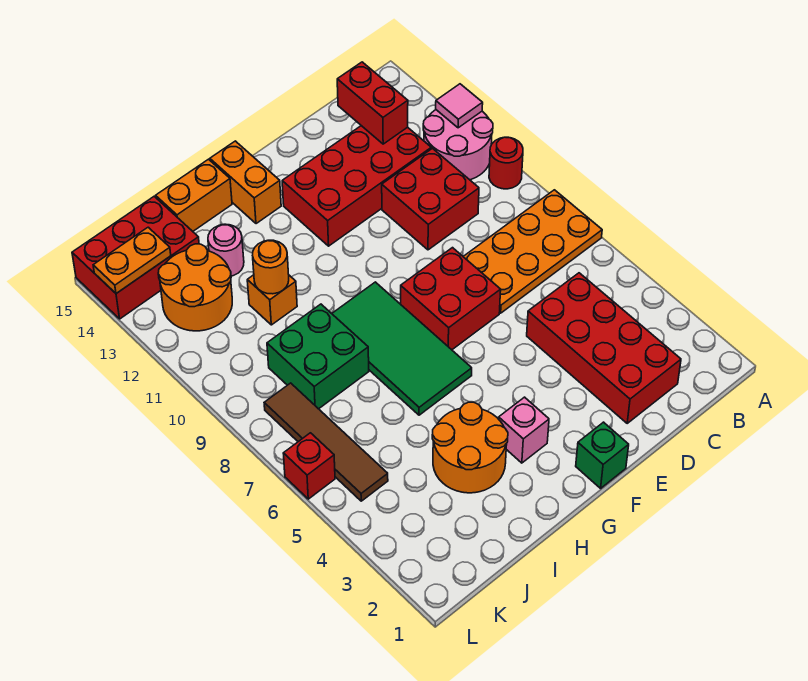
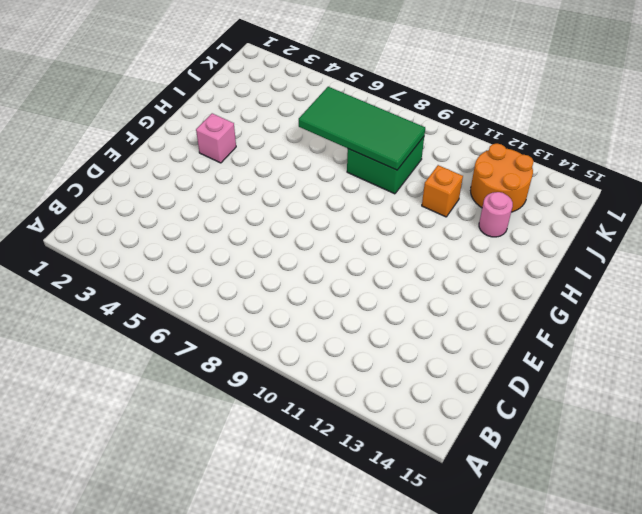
green 2x4 tile [299,87,425,170] -> green 2x4 tile moved to [332,282,472,415]
none -> orange 2x4 plate [463,190,602,313]
none -> red 1x1 round brick [489,137,523,189]
none -> pink 2x2 round brick [423,110,493,180]

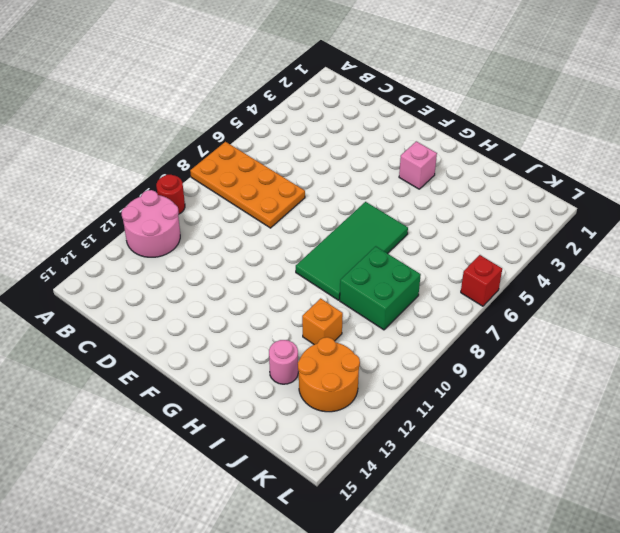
none -> red 2x4 brick [527,273,681,423]
none -> red 2x2 brick [382,148,479,250]
none -> red 2x4 brick [282,126,431,246]

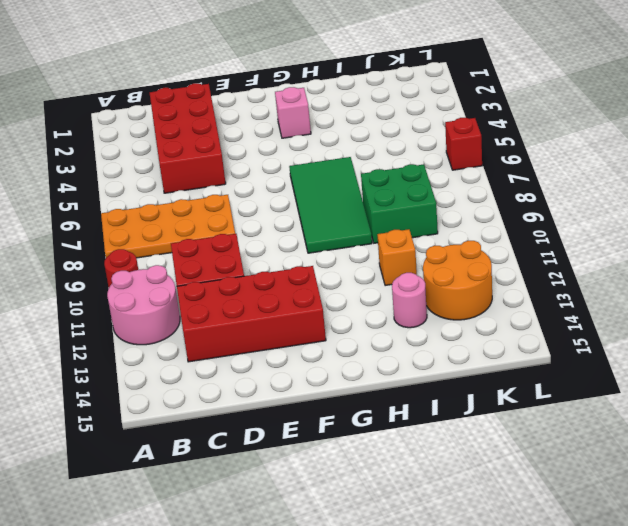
none -> red 2x2 brick [401,248,501,350]
none -> green 1x1 brick [576,422,629,488]
none -> orange 1x2 brick [210,141,281,224]

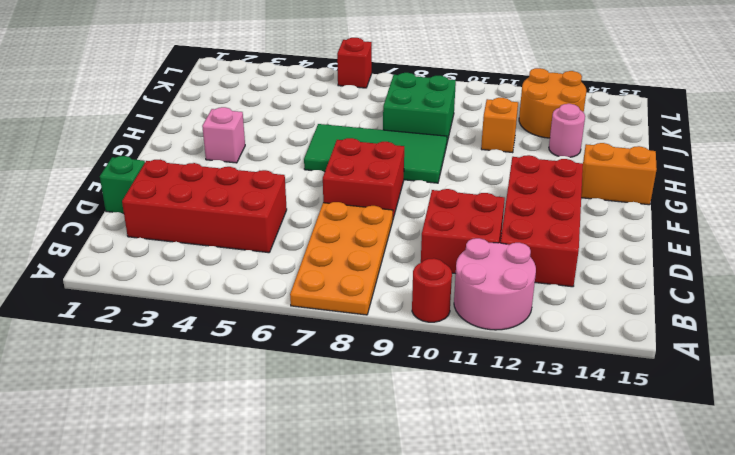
green 1x1 brick [100,156,145,213] -> green 1x1 brick moved to [576,422,629,488]
none -> orange 2x2 round brick [432,402,508,493]
none -> orange 1x2 brick [156,159,232,231]
none -> red 2x3 brick [72,196,199,319]

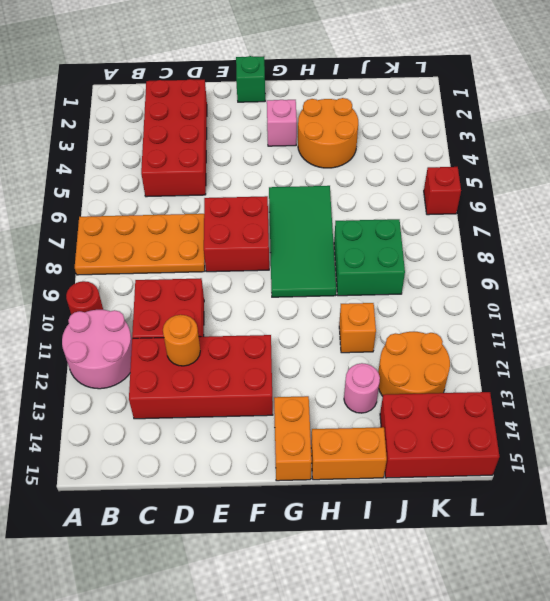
orange 1x1 round brick [163,315,200,366] -> orange 1x1 round brick moved to [253,240,289,294]
none -> brown 1x4 tile [264,383,388,501]
none -> pink 1x1 tile [436,84,483,128]
none -> red 1x2 brick [337,62,408,144]

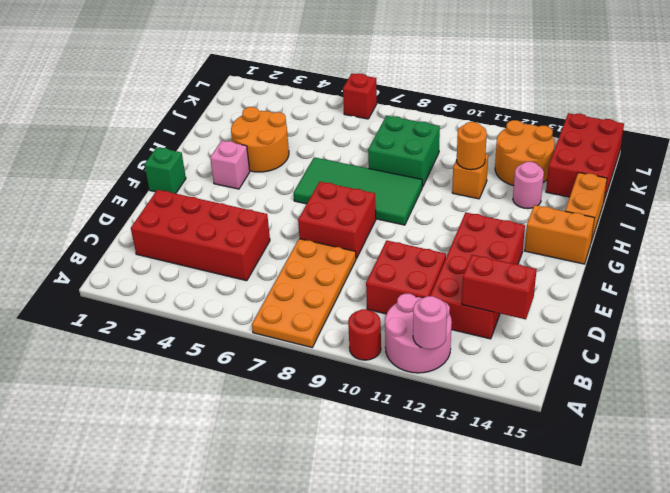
pink 1x1 round brick [413,296,447,349] -> pink 1x1 tile [436,84,483,128]
none -> brown 1x4 tile [264,383,388,501]
none -> orange 1x2 plate [93,227,171,293]

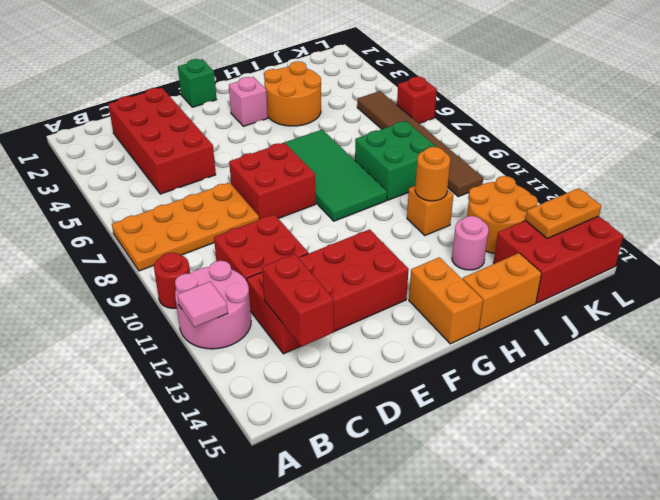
brown 1x6 tile [357,91,483,197] -> brown 1x4 tile [264,383,388,501]

